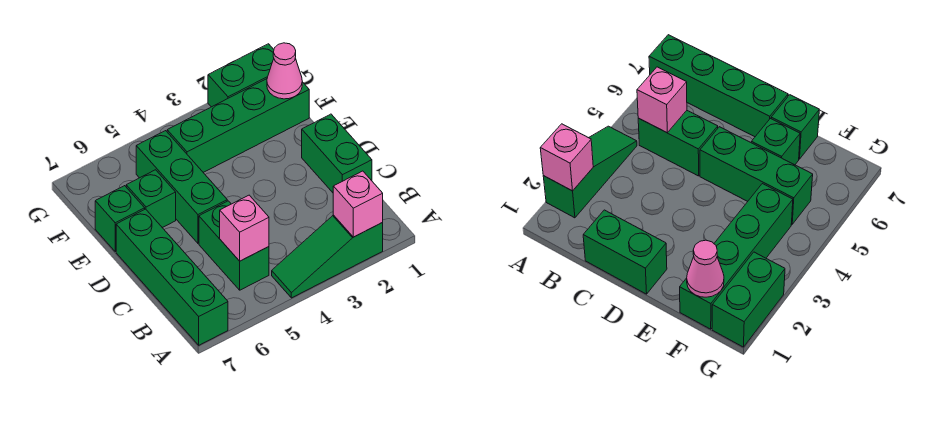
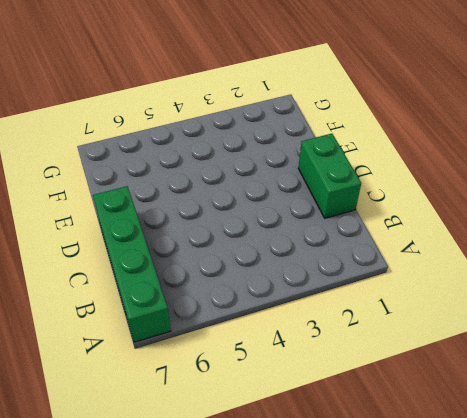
none -> green 1x3 slope [272,215,383,298]
none -> green 1x2 brick [199,201,269,290]
none -> green 1x3 brick [136,131,227,243]

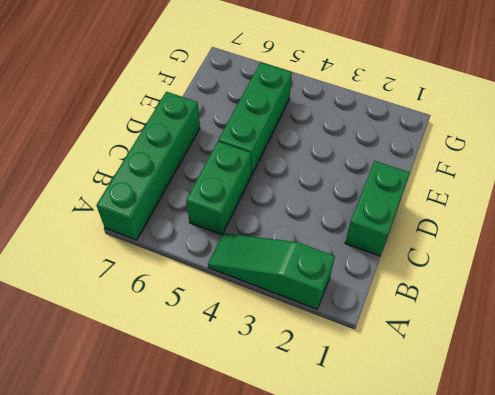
none -> green 1x1 brick [126,170,176,228]
none -> green 1x1 brick [95,186,145,251]
none -> green 1x4 brick [167,79,309,172]

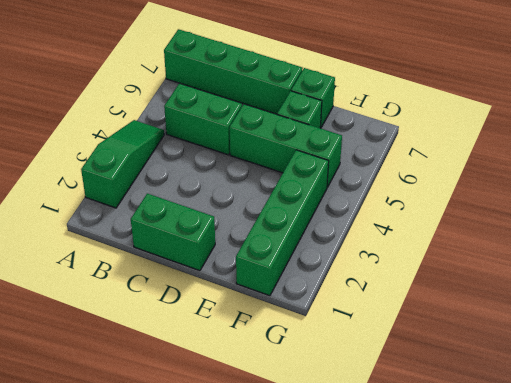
none -> green 1x2 brick [208,44,274,107]
none -> pink 1x1 brick [333,171,383,237]
none -> pink 1x1 brick [220,195,269,261]

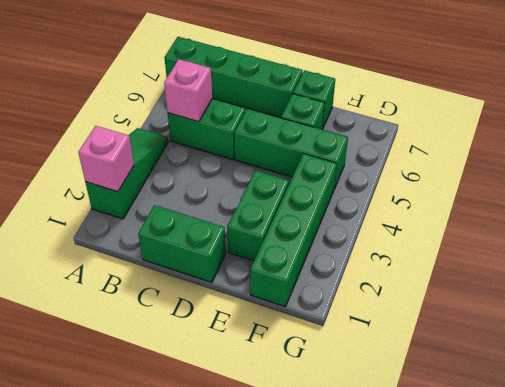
green 1x2 brick [227,170,289,261] -> green 1x2 brick moved to [208,44,274,107]
none -> pink 1x1 cone [267,43,302,99]

